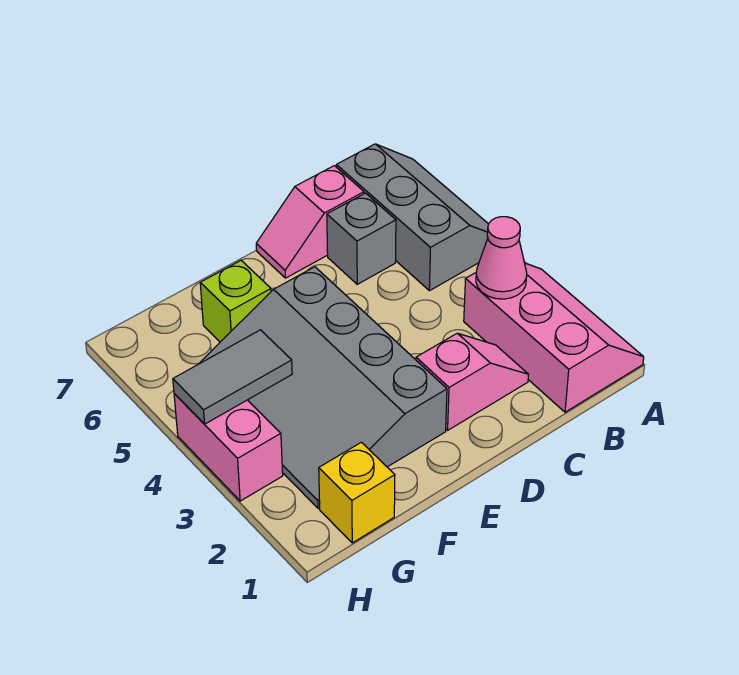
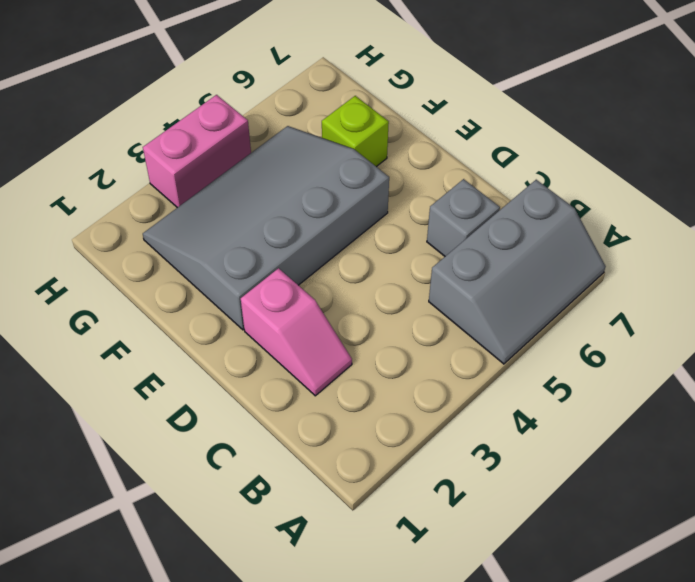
none -> pink 2x3 slope [464,263,644,412]
none -> pink 1x2 slope [256,166,364,278]

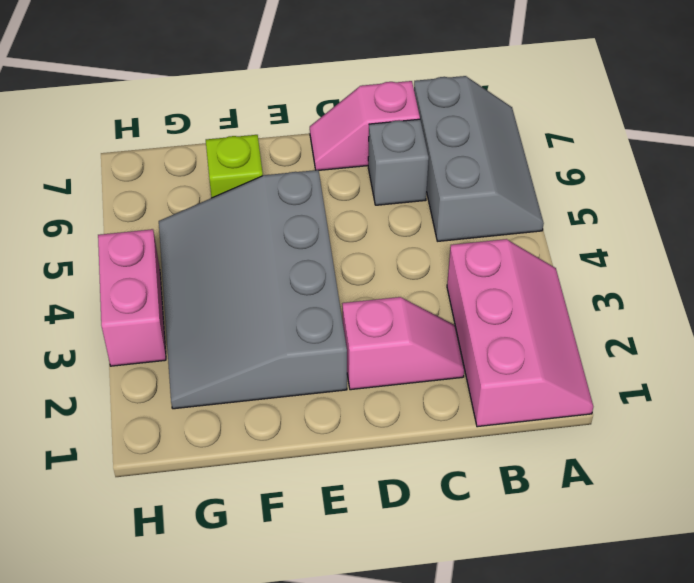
none -> yellow 1x1 brick [319,442,395,543]
none -> pink 1x1 cone [476,217,527,299]

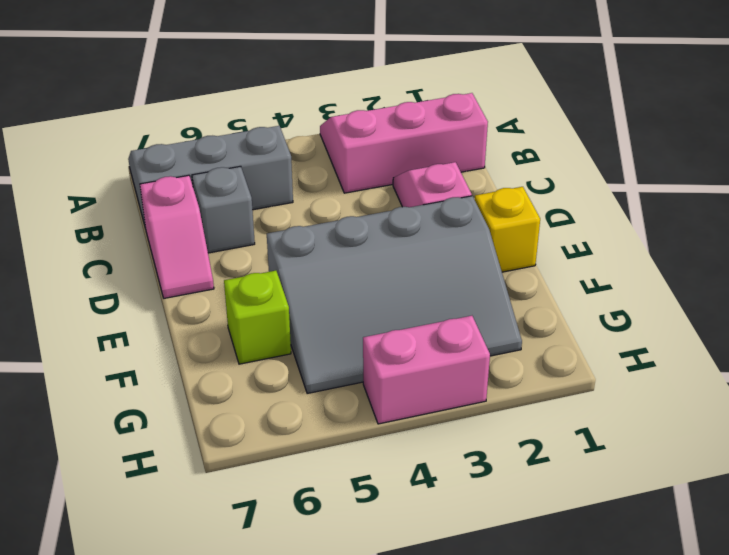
yellow 1x1 brick [475,187,540,272] -> yellow 1x1 brick moved to [319,442,395,543]
none -> pink 1x1 cone [476,217,527,299]
none -> grey 1x2 tile [173,330,292,424]

